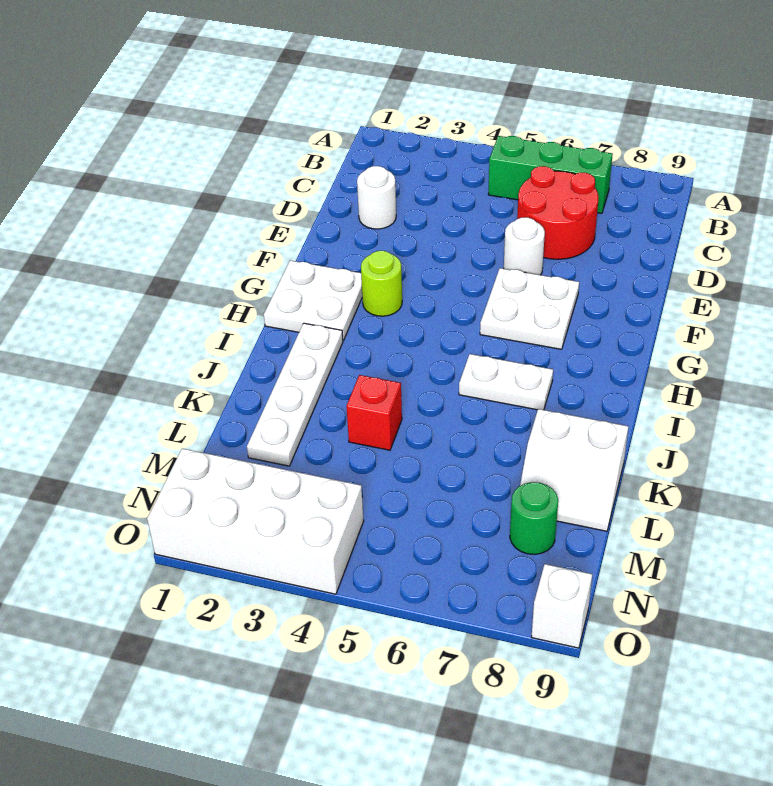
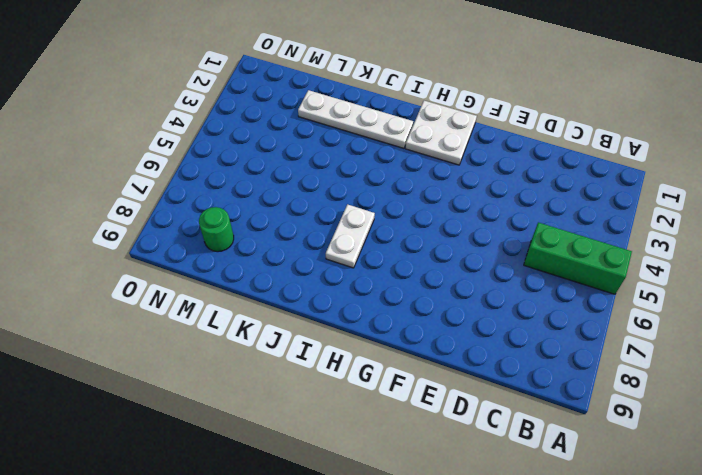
green 1x3 brick [524,222,632,294] -> green 1x3 brick turned to [488,136,613,213]
none -> red 2x2 round brick [517,166,598,259]
none -> white 1x1 round brick [357,166,396,229]
none -> white 1x1 round brick [504,217,545,275]

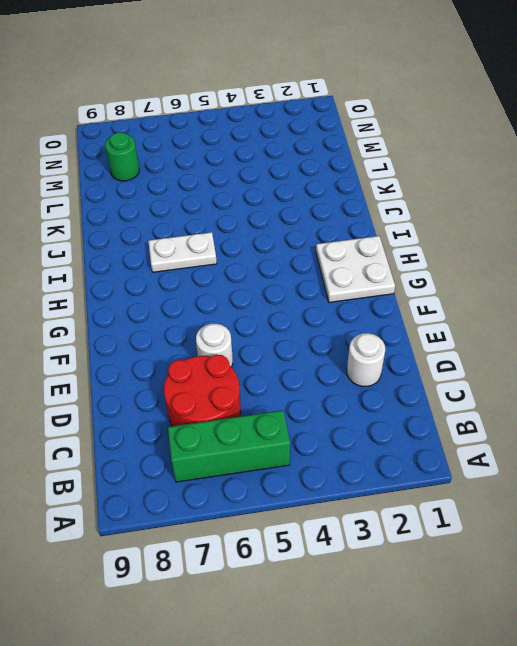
none -> white 2x2 plate [480,268,579,349]
none -> lime 1x1 round brick [361,251,402,316]
none -> white 1x4 plate [247,323,343,466]

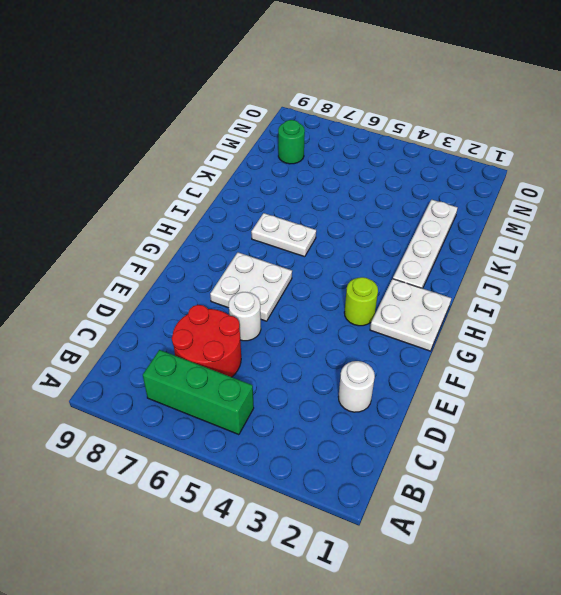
none -> red 1x1 brick [346,375,402,450]
none -> white 2x2 slope [520,409,629,531]
none -> white 2x4 brick [147,448,364,594]

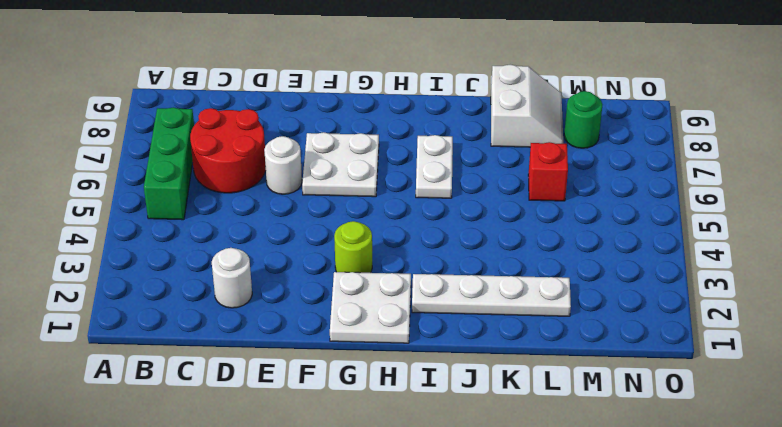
red 1x1 brick [528,142,568,201] -> red 1x1 brick moved to [346,375,402,450]
none -> white 2x4 brick [147,448,364,594]
none -> white 1x1 brick [532,564,592,648]

